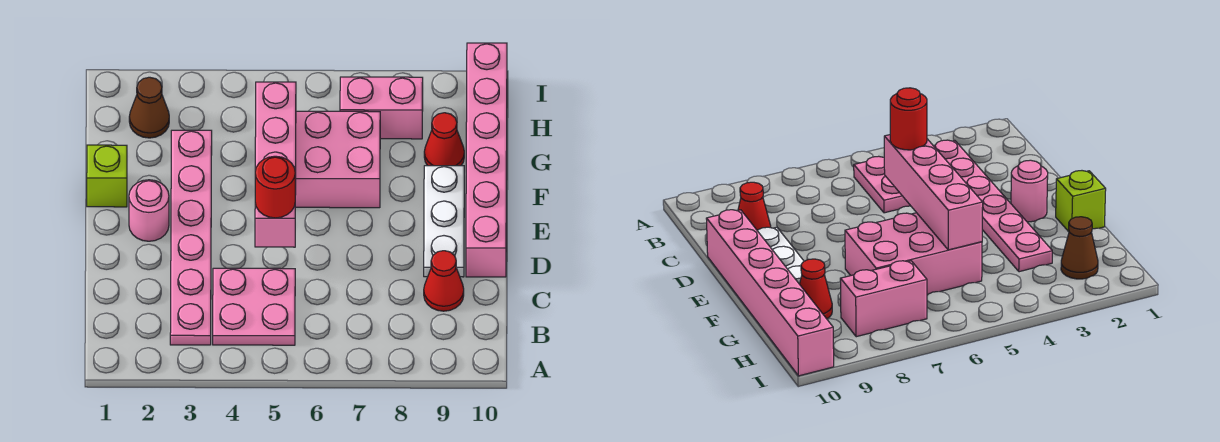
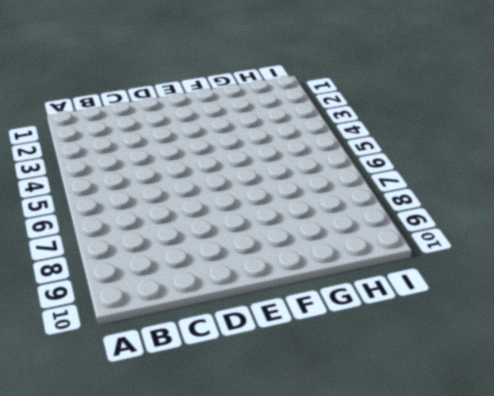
none -> pink 1x6 plate [170,130,212,345]
none -> pink 2x2 plate [213,268,295,345]
none -> red 1x1 cone [424,251,464,311]

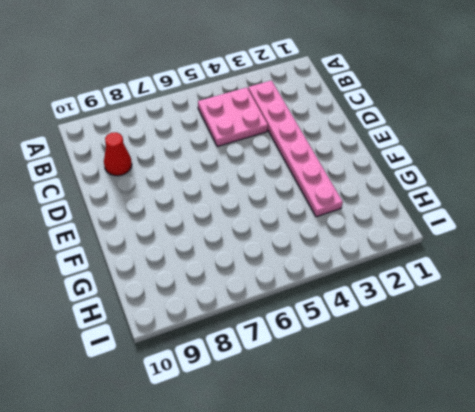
none -> white 1x3 plate [424,166,464,277]
none -> pink 1x6 brick [466,43,507,277]
none -> pink 1x1 round brick [129,180,169,241]

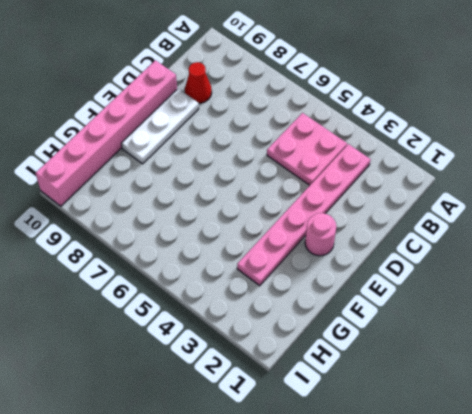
none -> lime 1x1 brick [87,145,127,207]
none -> pink 2x3 brick [295,111,380,208]
none -> red 1x1 cone [424,113,464,166]

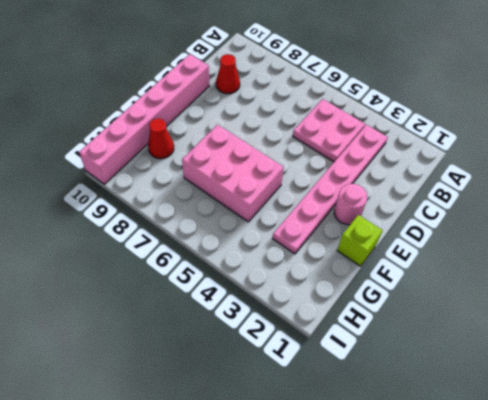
none -> white 1x3 plate [424,166,464,277]
none -> brown 1x1 cone [129,77,169,138]
none -> pink 1x2 brick [340,77,423,139]

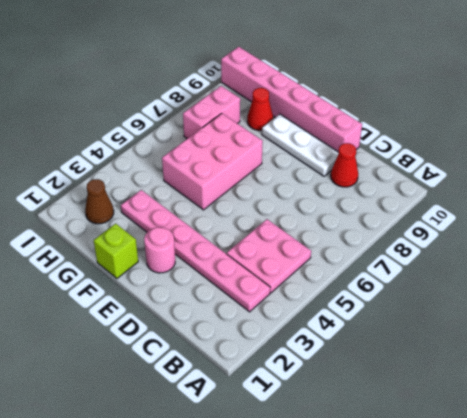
none -> pink 1x4 brick [255,82,296,247]
none -> red 1x1 round brick [255,156,295,218]

